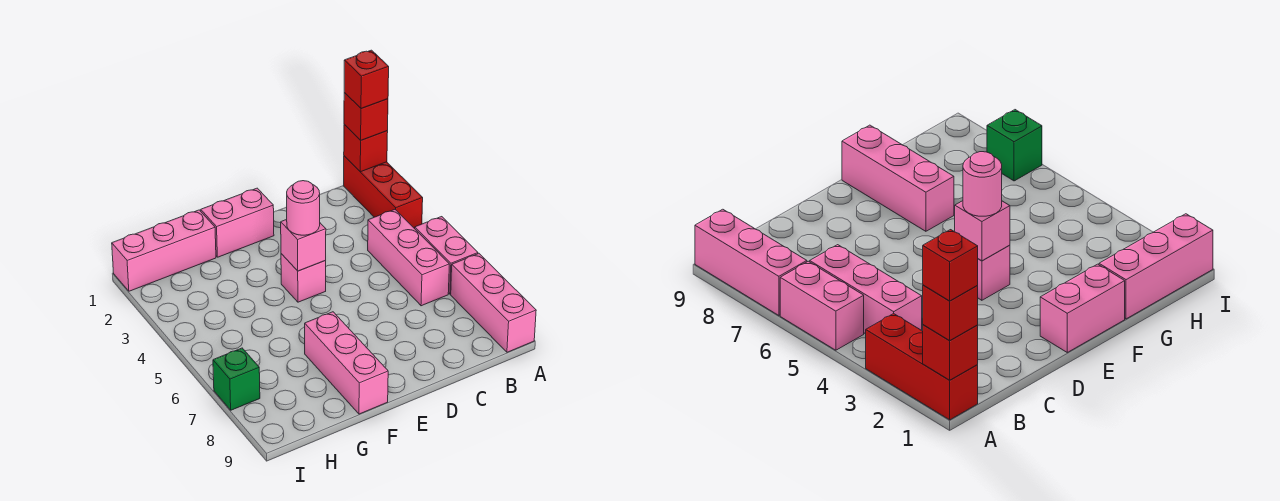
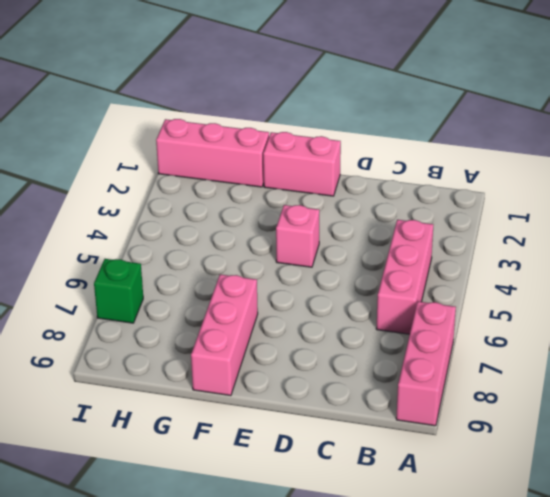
none -> red 1x3 brick [344,156,423,229]
none -> pink 1x2 brick [415,217,478,294]
none -> red 1x1 brick [344,125,388,172]

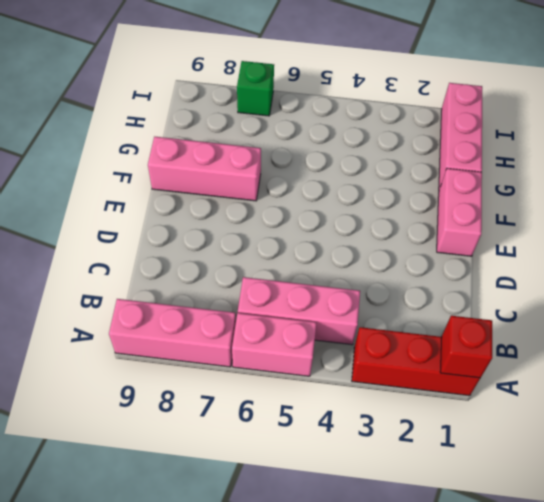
none -> pink 1x1 brick [281,254,326,302]
none -> pink 1x1 brick [281,220,326,271]
none -> red 1x1 brick [344,93,388,140]

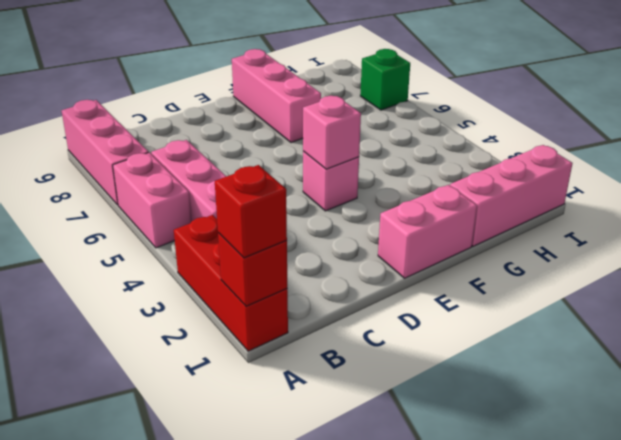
none -> pink 1x1 round brick [287,181,320,235]
none -> red 1x1 brick [344,50,389,108]

